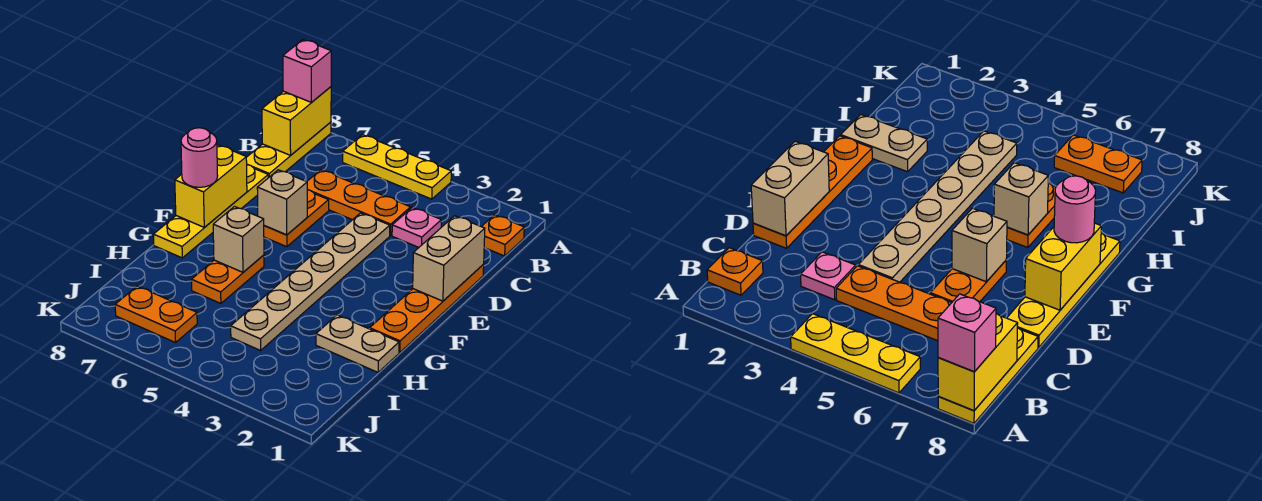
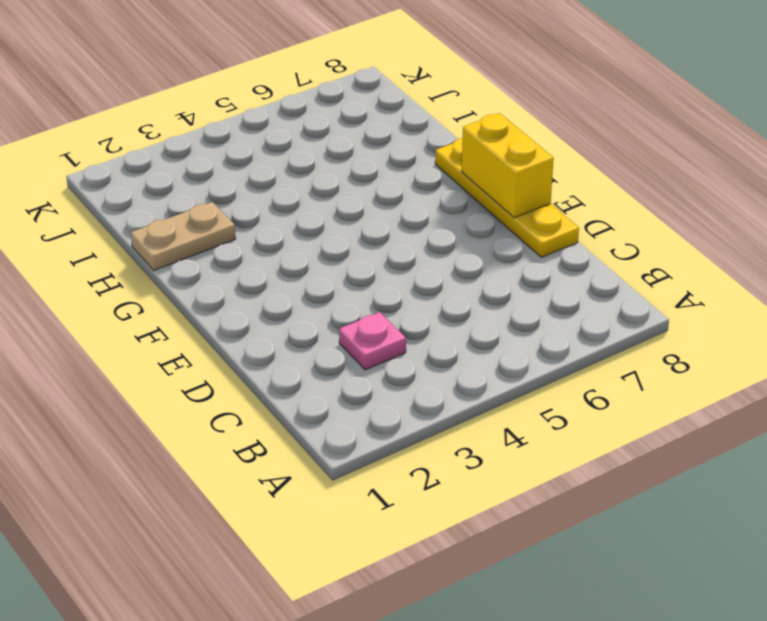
none -> yellow 1x3 plate [343,135,451,199]
none -> yellow 1x3 plate [246,122,331,178]
none -> orange 1x1 plate [482,215,524,256]

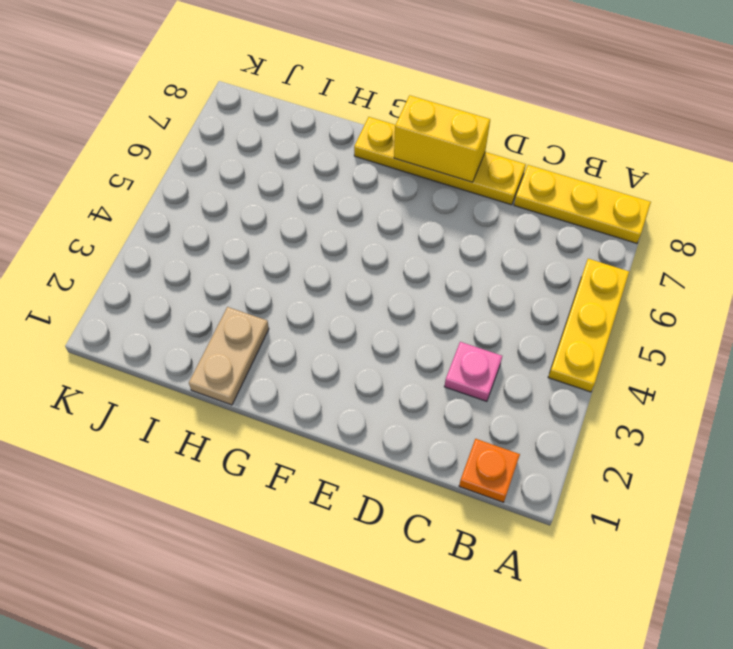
none -> orange 1x3 plate [307,170,411,236]
none -> orange 1x4 plate [370,265,484,352]
none -> tan 1x6 plate [231,213,390,350]

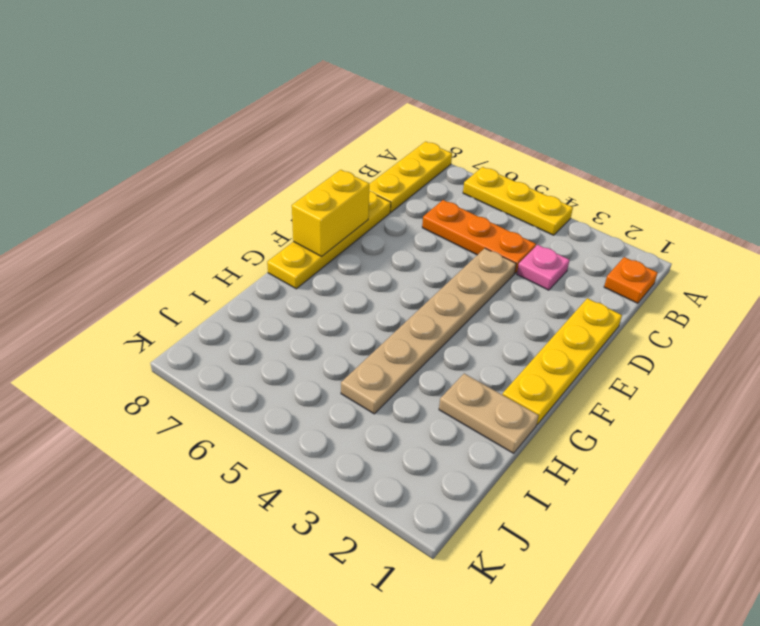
yellow 1x4 plate [502,298,622,425] -> orange 1x4 plate [370,265,484,352]
none -> orange 1x2 plate [264,190,329,247]
none -> orange 1x2 plate [192,255,264,303]
none -> orange 1x2 plate [115,286,197,343]

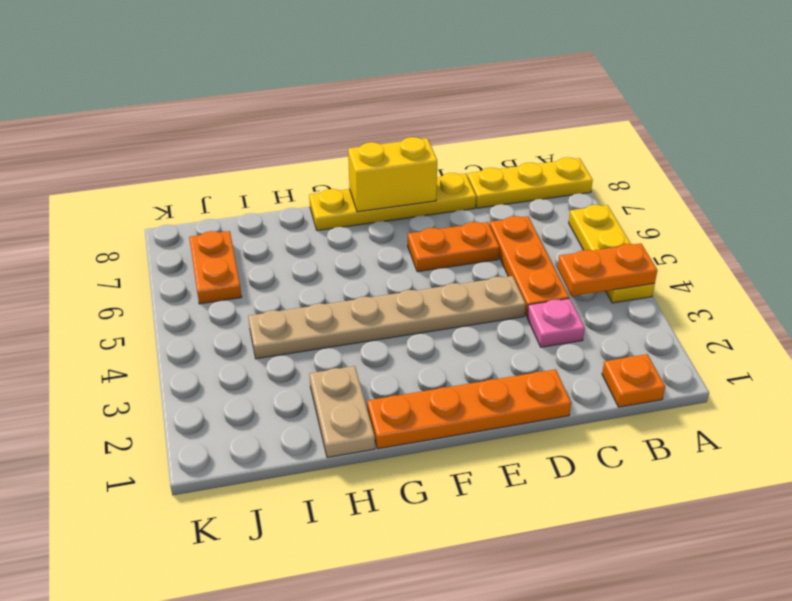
orange 1x2 plate [557,243,657,296] -> orange 1x2 plate moved to [192,255,264,303]
none -> yellow 1x2 brick [262,87,331,155]
none -> tan 1x2 brick [413,216,485,301]
none -> tan 1x1 brick [257,170,307,235]

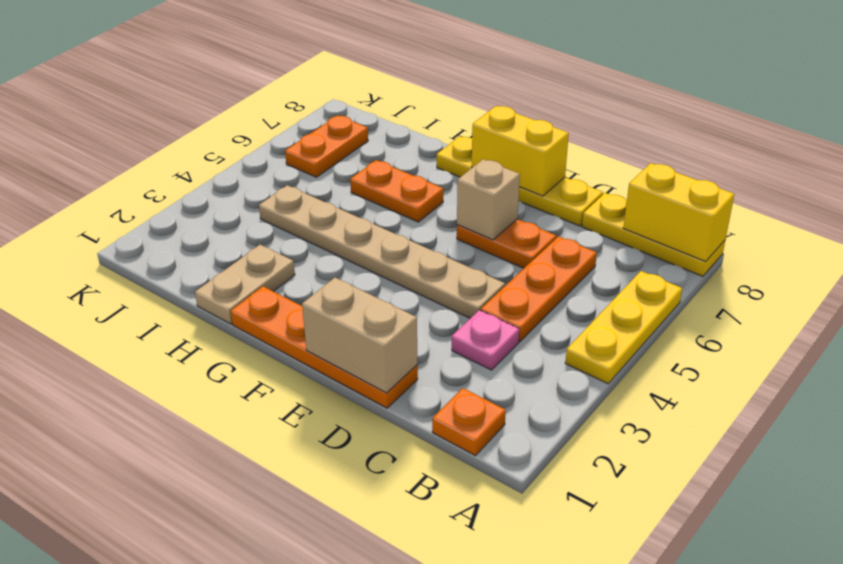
none -> tan 1x1 brick [213,207,264,272]
none -> pink 1x1 brick [283,40,331,102]
none -> pink 1x1 round brick [181,128,218,187]

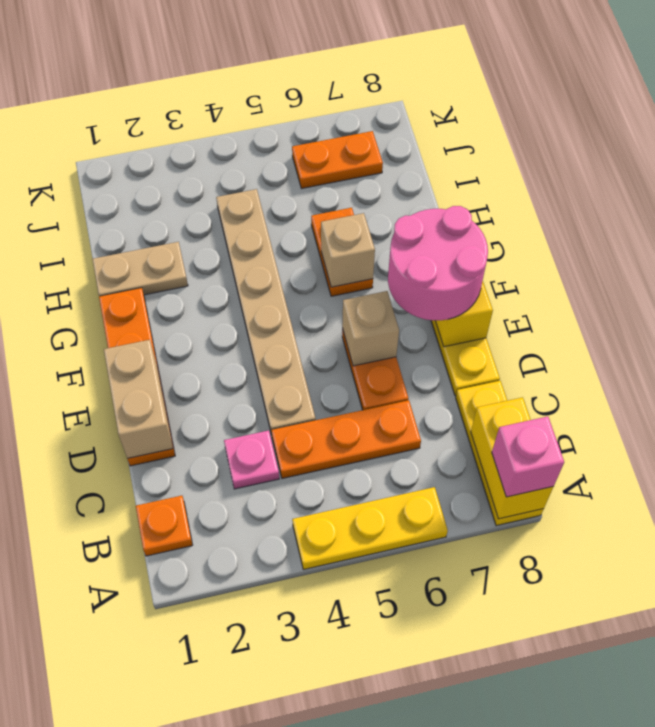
pink 2x2 round brick [388,206,488,320] -> pink 1x1 round brick [181,128,218,187]

